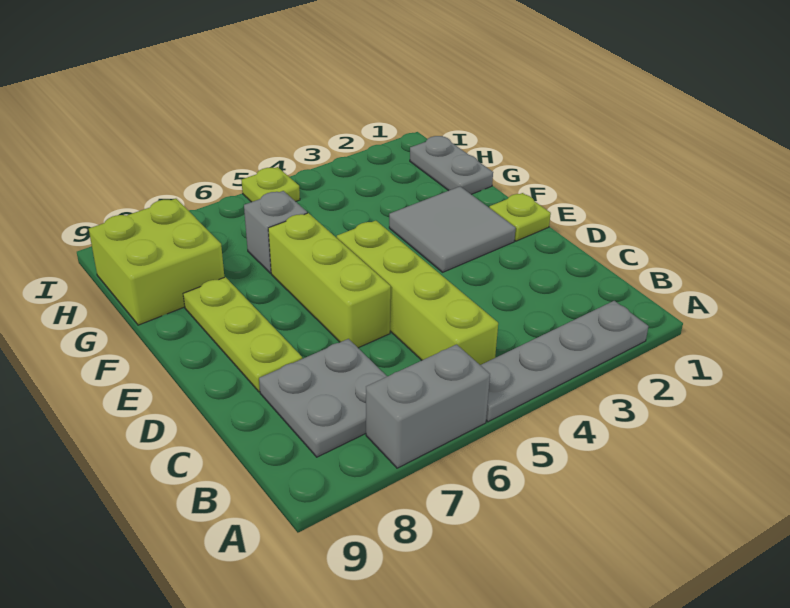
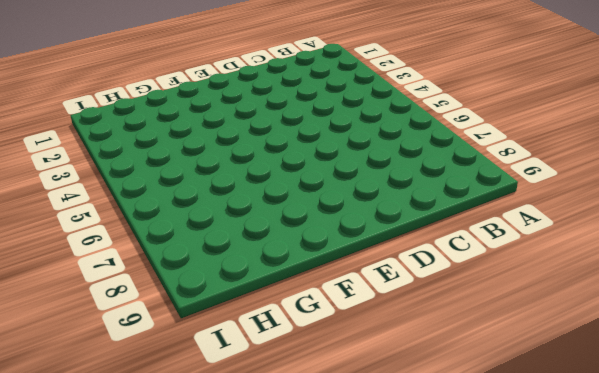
none -> grey 1x4 plate [480,301,648,422]
none -> grey 1x2 brick [366,345,490,468]
none -> lime 1x4 brick [337,221,498,365]

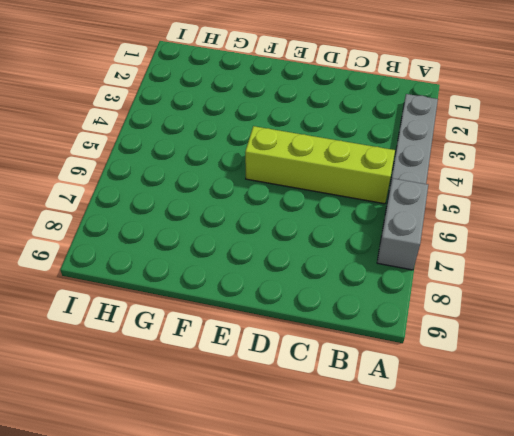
none -> grey 2x2 plate [259,339,387,457]
none -> lime 1x3 brick [268,213,391,348]
none -> lime 1x3 plate [183,277,302,392]

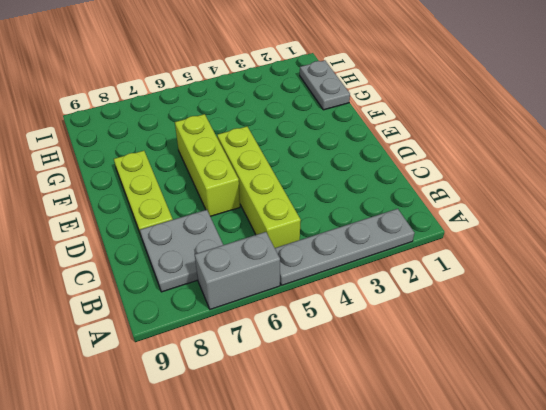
none -> lime 1x1 plate [490,193,551,241]
none -> grey 2x2 tile [389,187,516,272]
none -> grey 1x1 brick [244,191,307,273]

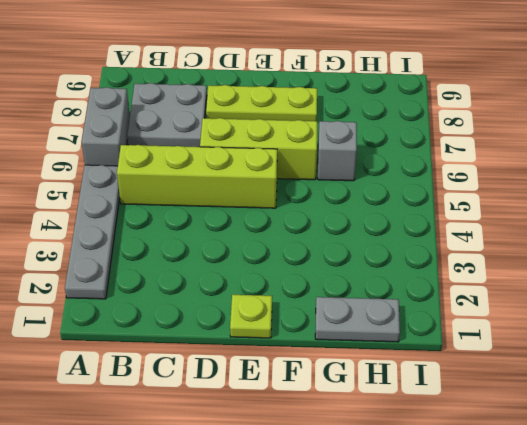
none -> grey 2x2 tile [389,187,516,272]
none -> lime 2x2 brick [89,199,224,325]
none -> lime 1x1 plate [241,167,300,202]

